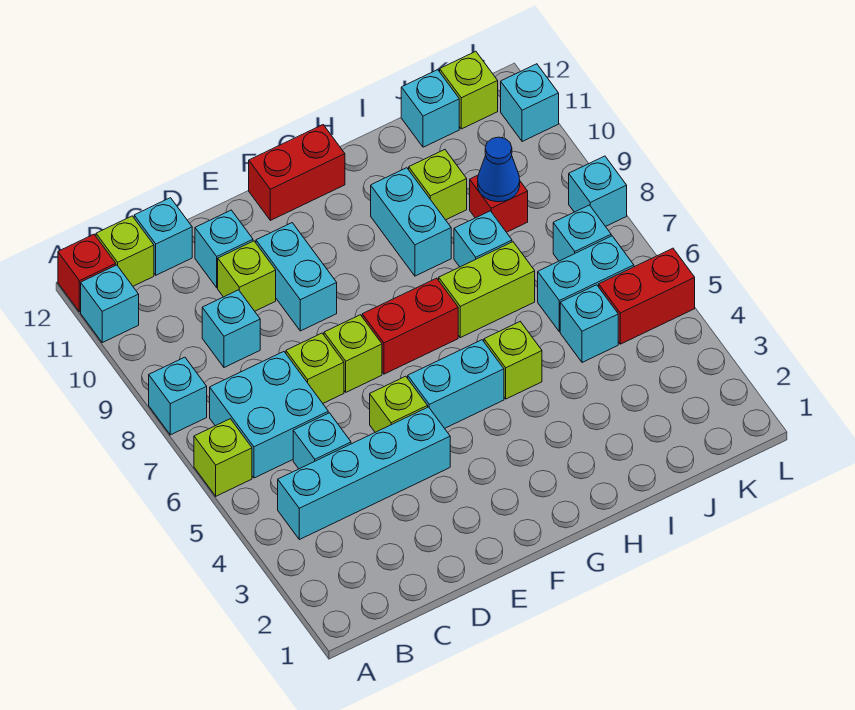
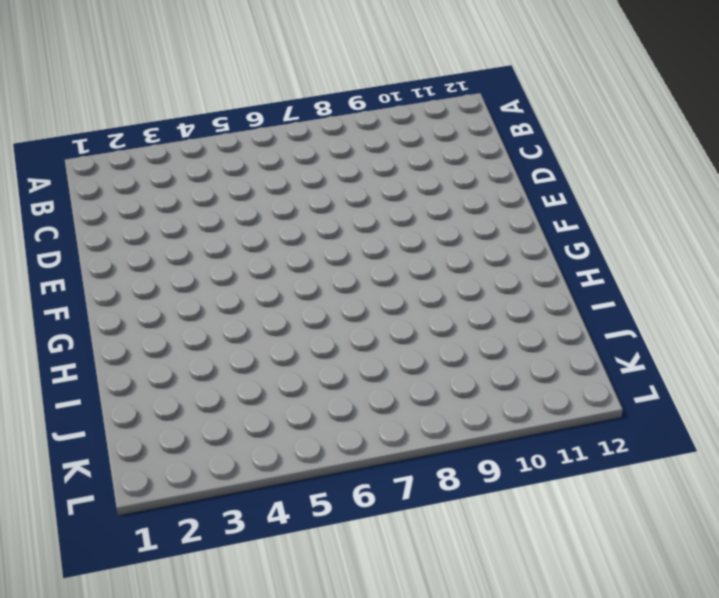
none -> lime 1x1 brick [194,419,252,496]
none -> cyan 1x1 brick [149,357,207,435]
none -> cyan 1x1 brick [81,265,139,343]
none -> red 1x1 brick [58,234,116,312]

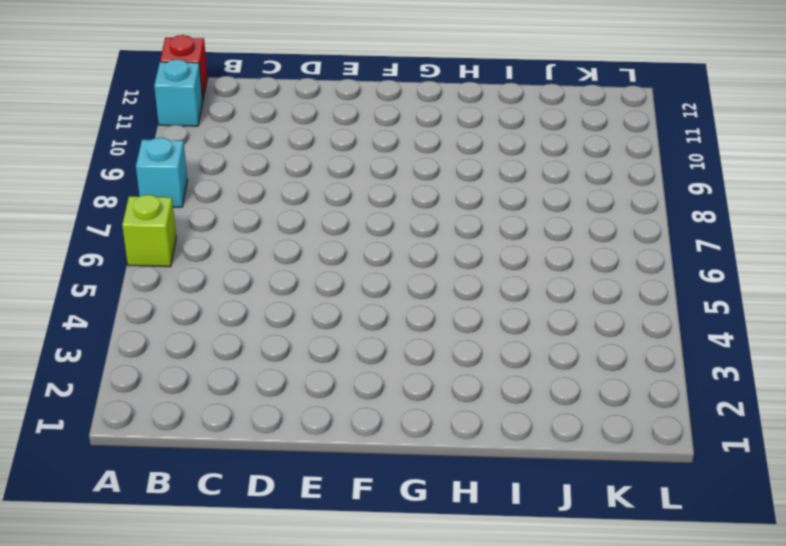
none -> cyan 1x4 brick [278,407,450,540]
none -> cyan 2x2 brick [210,352,328,478]
none -> lime 1x1 brick [96,216,154,286]
none -> cyan 1x1 brick [293,413,351,469]

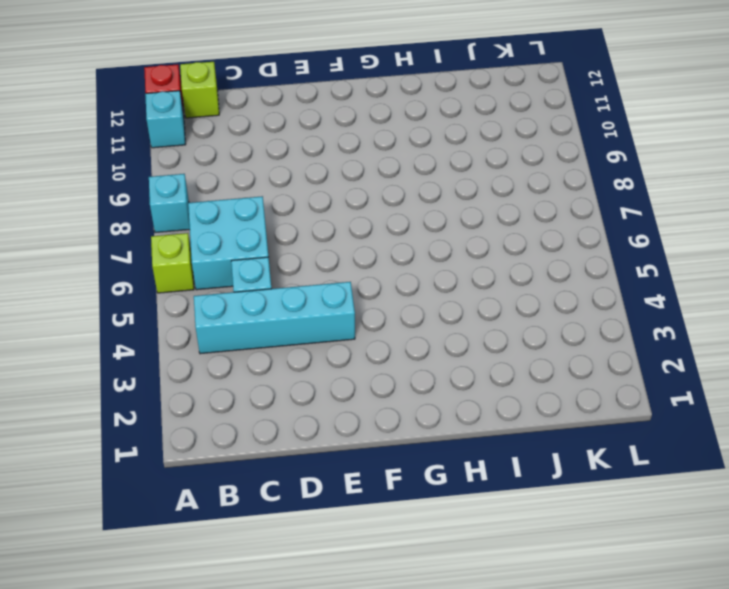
none -> cyan 1x1 brick [202,290,260,367]
none -> cyan 1x1 brick [134,198,192,275]
none -> lime 1x1 brick [286,333,344,403]
none -> lime 1x1 brick [218,241,276,311]

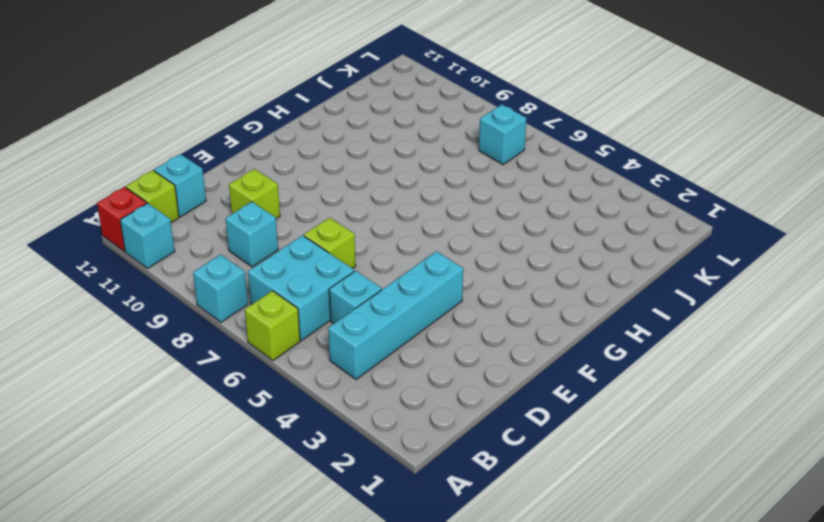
none -> cyan 1x1 brick [195,210,253,288]
none -> lime 1x1 brick [370,376,428,432]
none -> lime 1x1 brick [324,315,382,392]
none -> cyan 1x2 brick [256,223,337,331]

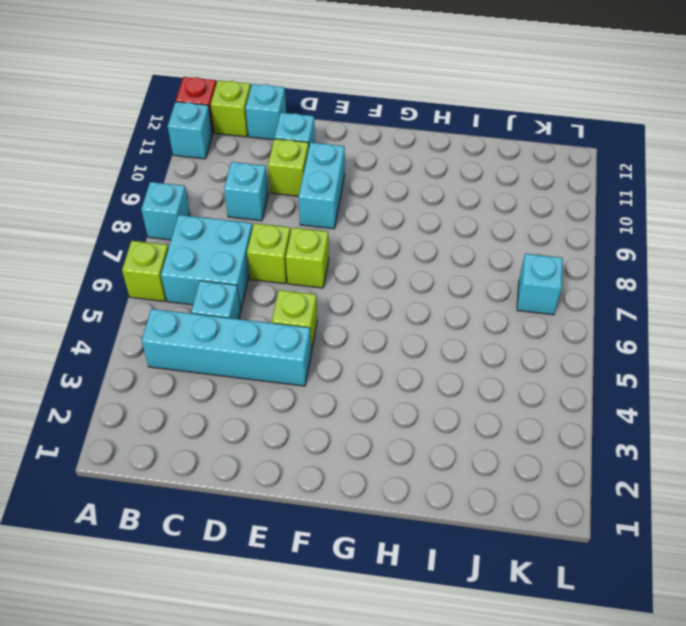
none -> cyan 1x2 brick [408,340,504,428]
none -> red 1x2 brick [362,278,458,374]
none -> red 1x2 brick [249,125,345,220]
none -> lime 1x1 brick [484,322,542,399]

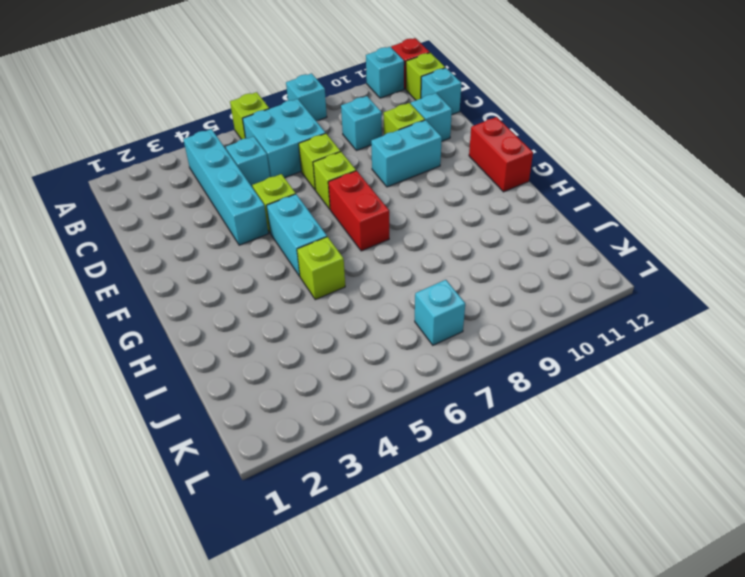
none -> lime 1x2 brick [439,242,535,338]
none -> cyan 1x2 brick [371,168,451,276]
none -> cyan 1x1 brick [454,211,512,267]
none -> lime 1x1 brick [409,150,467,220]

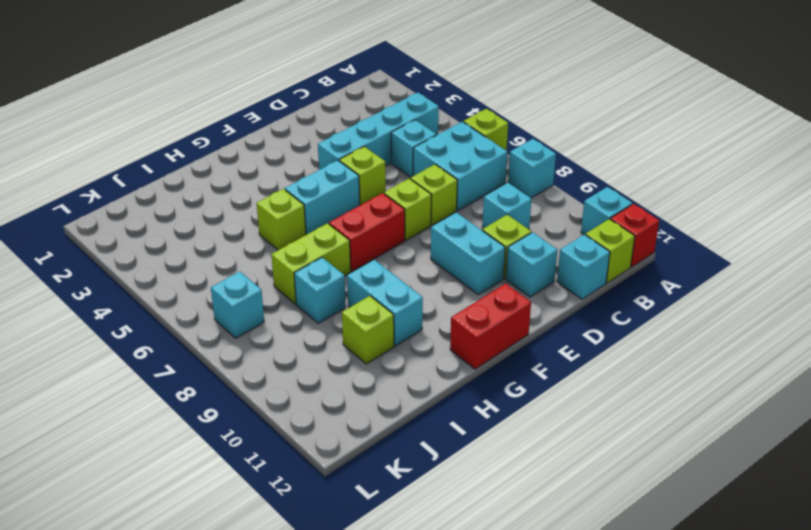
none -> cyan 1x1 brick [560,285,618,362]
none -> cyan 1x2 brick [538,236,634,332]
none -> red 1x1 brick [470,175,528,232]
none -> cyan 1x1 brick [401,70,459,147]

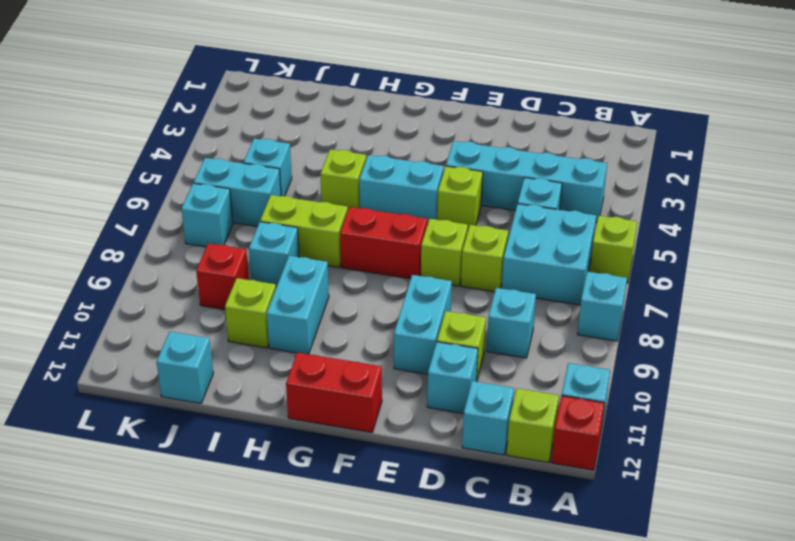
none -> red 1x2 brick [599,248,695,344]
none -> lime 1x1 brick [440,51,498,129]
none -> cyan 1x1 brick [569,156,627,226]
none -> cyan 1x1 brick [501,64,559,142]

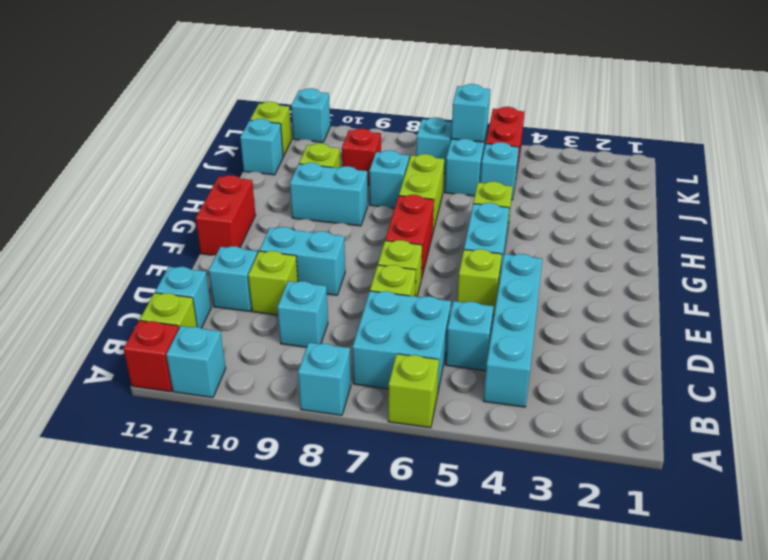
cyan 1x1 brick [451,84,490,142] -> cyan 1x1 brick moved to [569,156,627,226]
none -> blue 1x1 cone [478,137,520,202]

